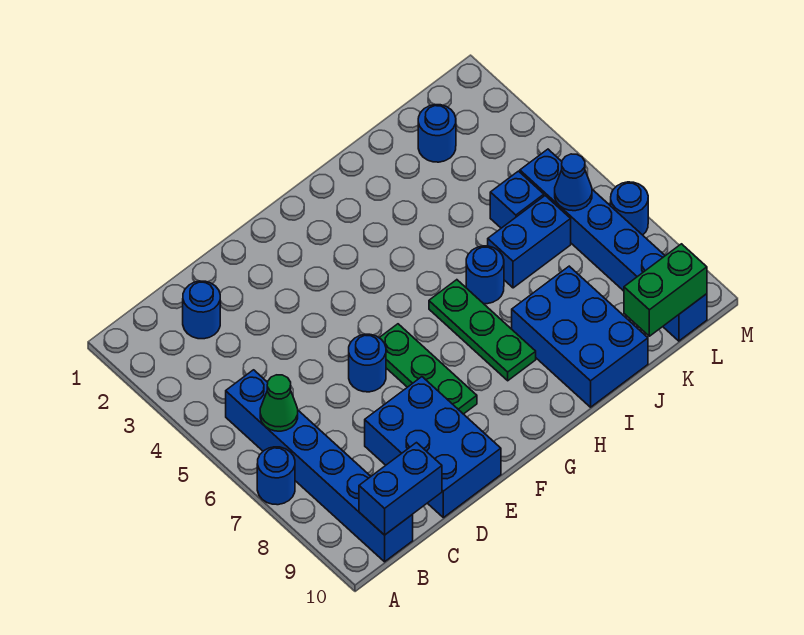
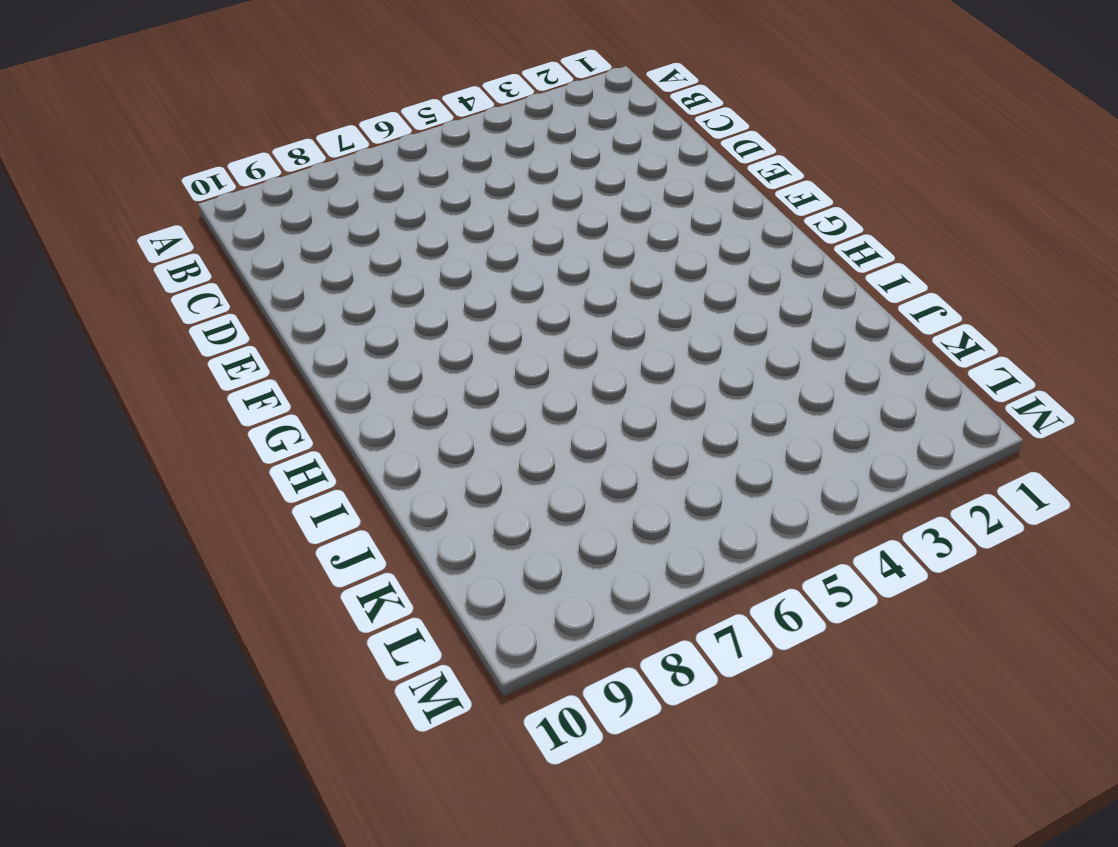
none -> blue 1x1 round brick [257,447,295,505]
none -> blue 1x6 brick [226,370,413,562]
none -> blue 1x1 round brick [183,281,220,339]

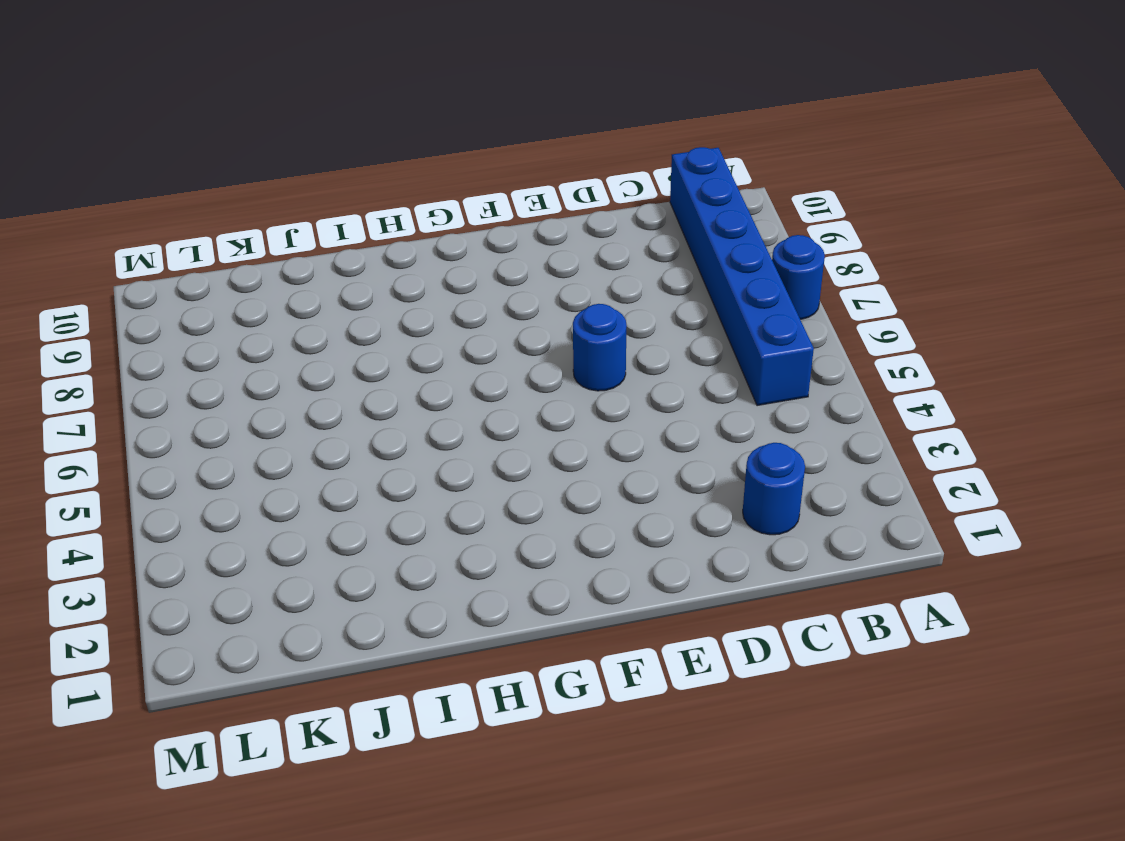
none -> blue 2x3 brick [365,377,501,518]
none -> green 1x3 plate [379,324,477,414]
none -> green 1x3 plate [429,280,536,381]

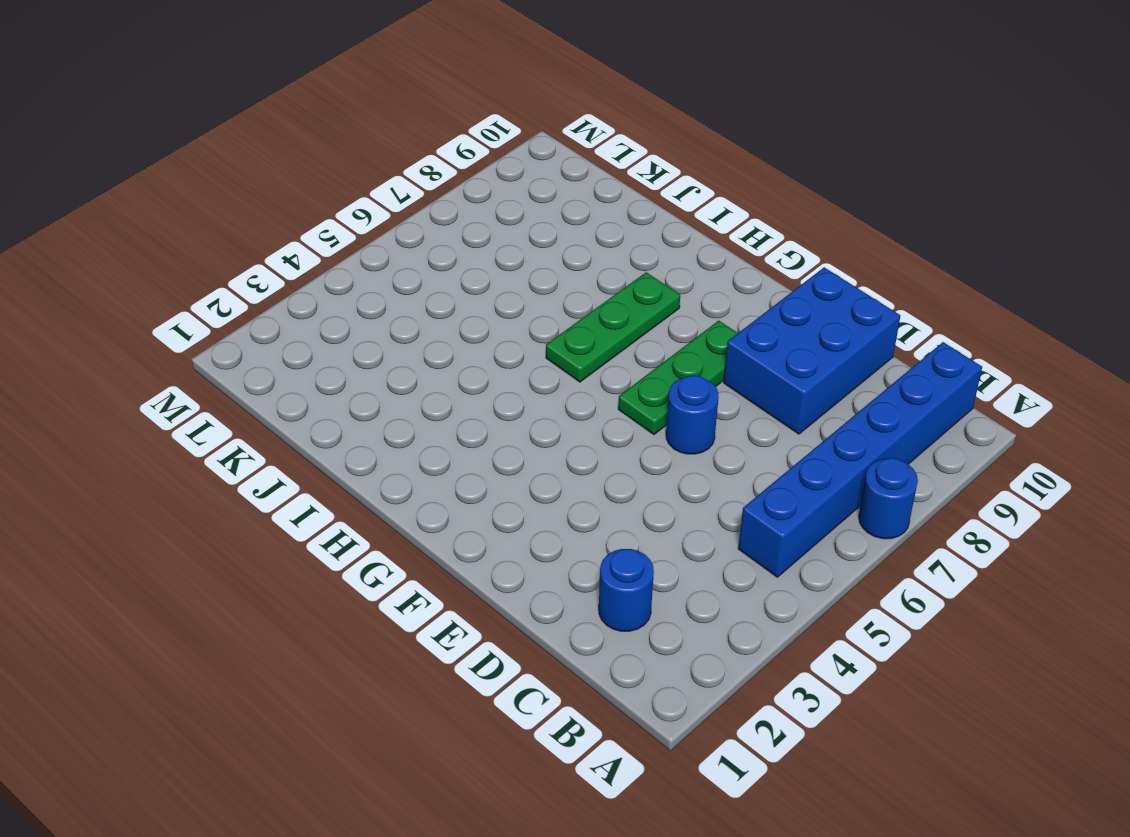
none -> blue 1x1 round brick [466,246,504,304]
none -> blue 2x3 brick [512,266,648,407]
none -> blue 1x2 brick [488,196,571,288]

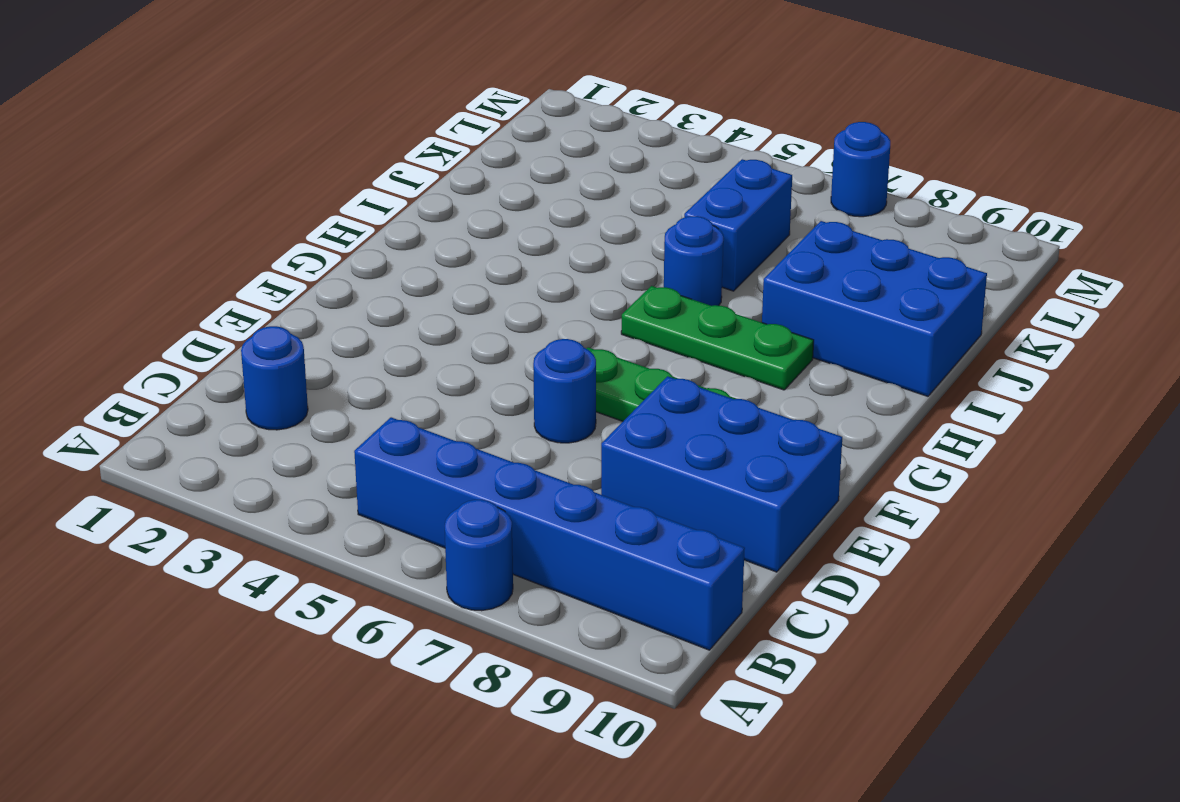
none -> blue 1x1 round brick [418,105,456,162]
none -> blue 1x1 brick [490,171,544,228]
none -> blue 1x6 brick [520,149,707,341]

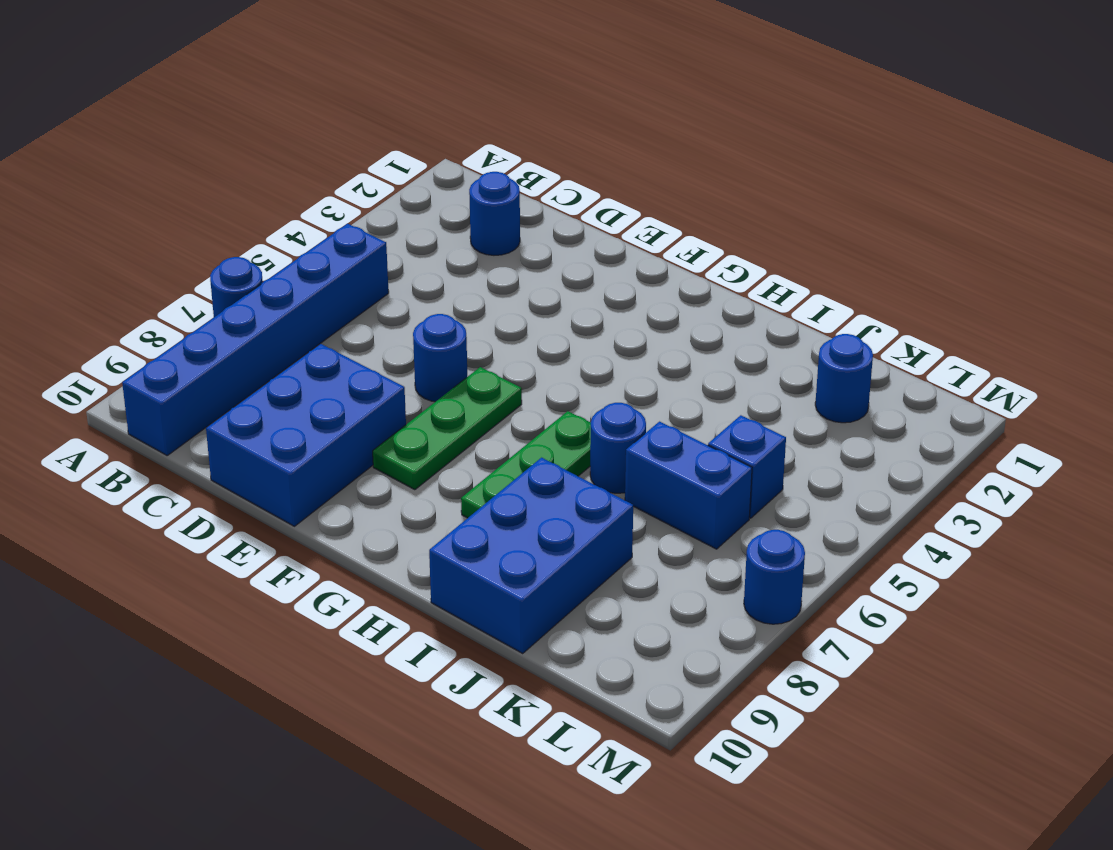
none -> blue 1x6 brick [520,149,707,341]
none -> green 1x1 cone [260,375,298,431]
none -> blue 1x2 brick [359,443,442,535]

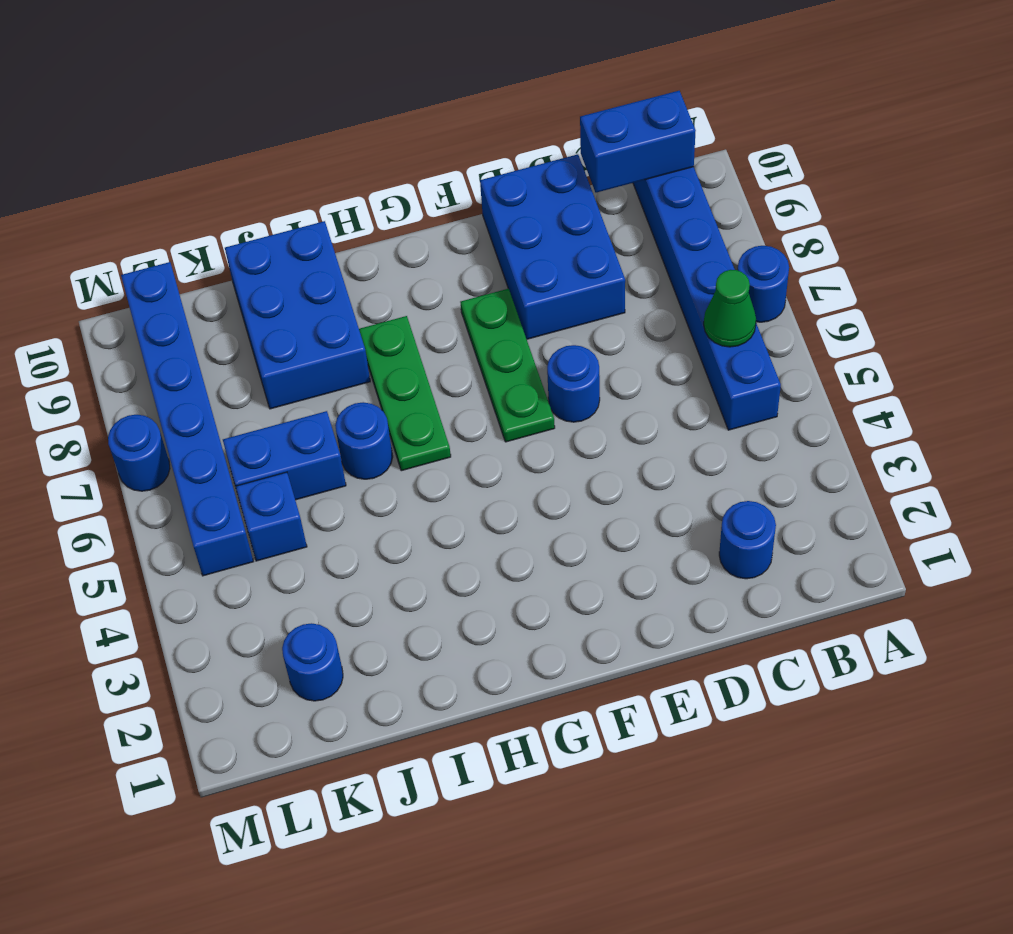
none -> green 1x2 brick [624,244,707,336]
none -> blue 1x1 cone [555,154,592,211]

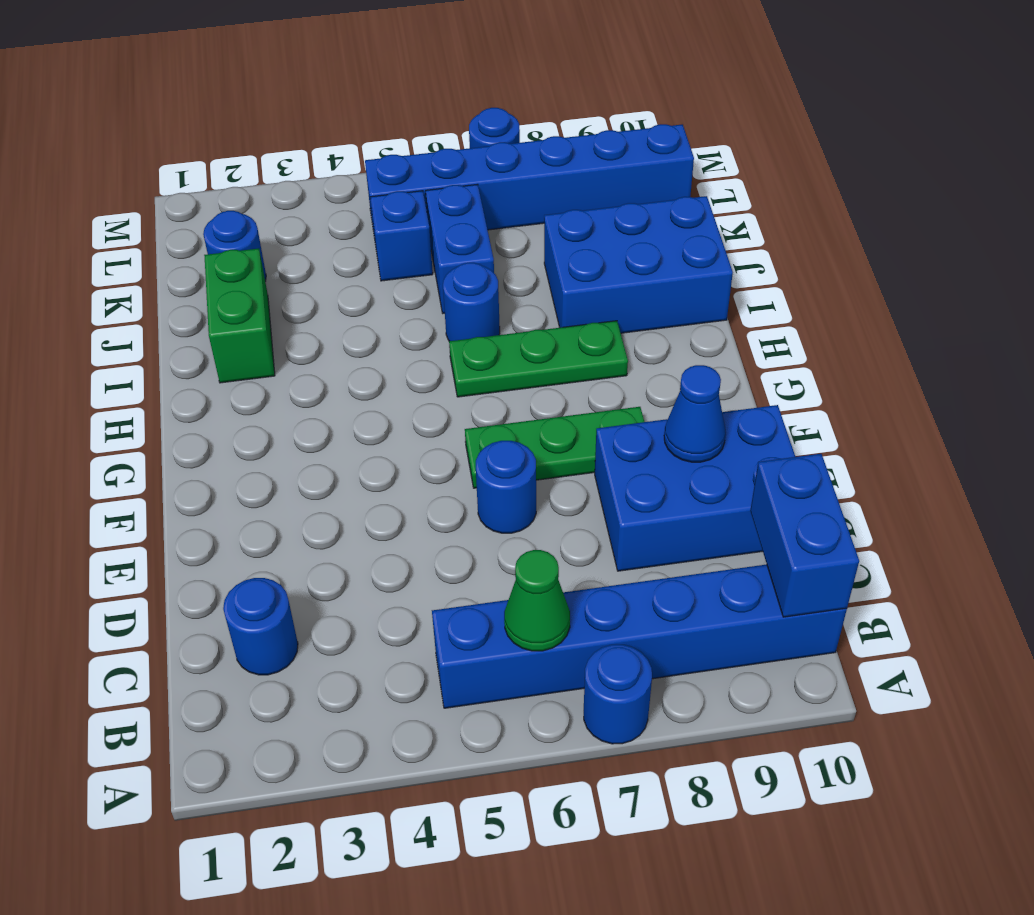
blue 1x1 cone [664,365,726,462] -> blue 1x1 cone moved to [555,154,592,211]
green 1x2 brick [204,249,275,383] -> green 1x2 brick moved to [624,244,707,336]

